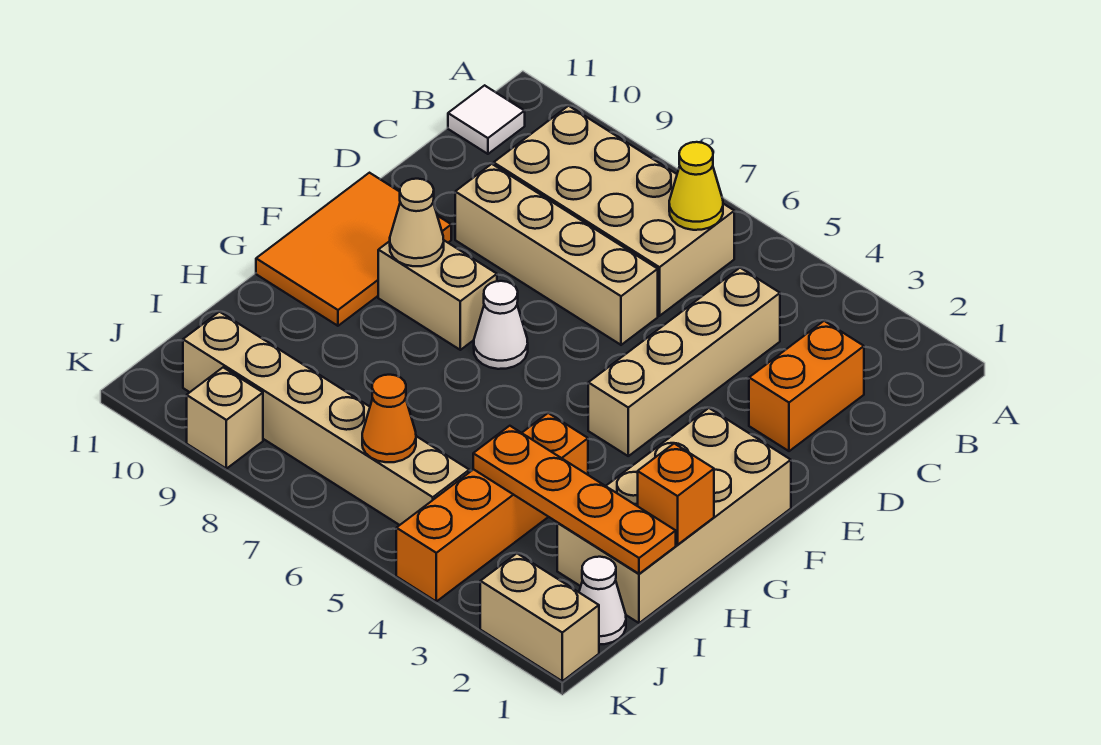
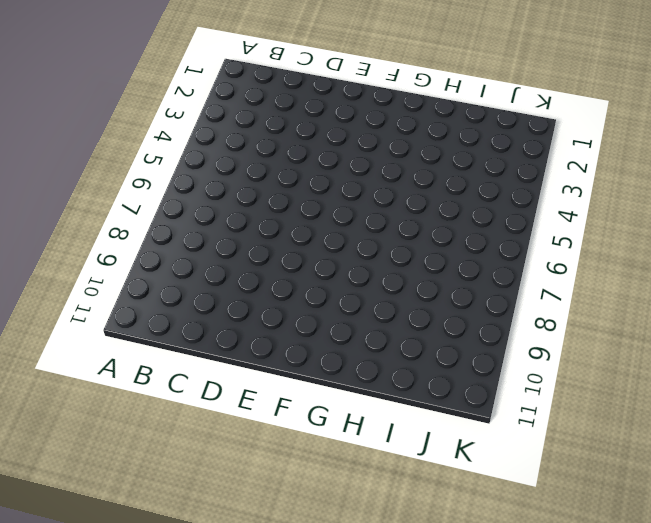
none -> tan 2x4 brick [494,106,734,316]
none -> white 1x1 tile [448,85,525,154]
none -> orange 1x2 brick [749,321,864,451]

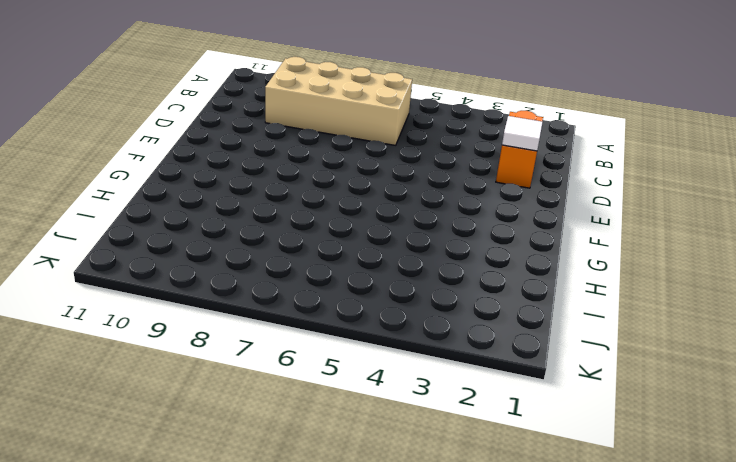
white 1x1 tile [502,116,543,151] -> white 1x1 tile moved to [448,85,525,154]
none -> tan 1x4 brick [588,268,780,456]
none -> tan 1x4 brick [455,164,658,345]
none -> orange 2x3 tile [256,173,451,326]

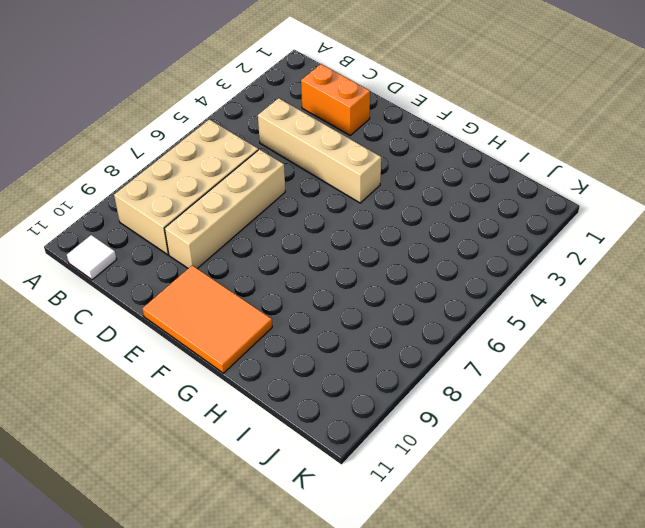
none -> tan 2x4 brick [557,408,791,623]
none -> white 1x1 cone [474,281,528,369]
none -> tan 1x2 brick [378,241,497,350]

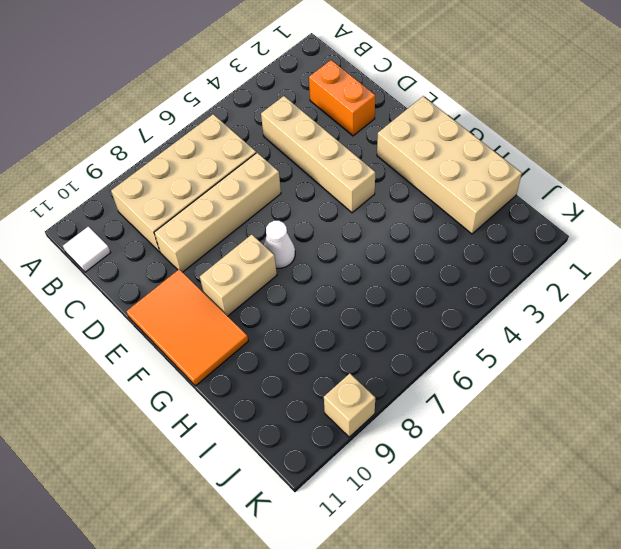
none -> orange 1x4 brick [396,413,588,601]
none -> white 1x1 cone [579,557,626,644]
none -> tan 1x6 brick [183,312,469,525]

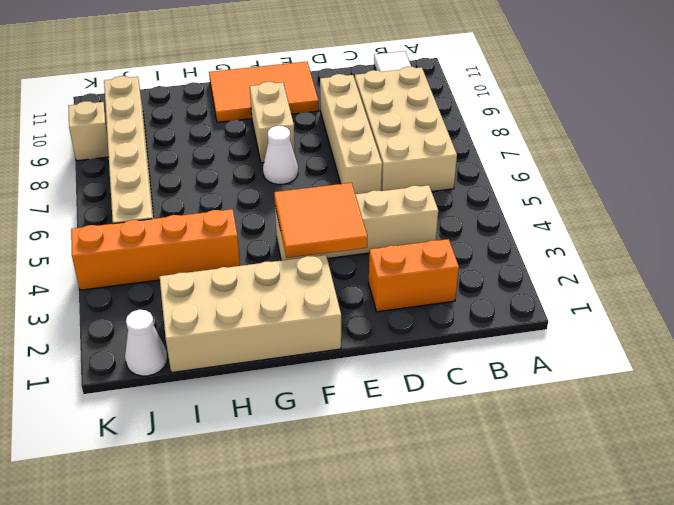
orange 2x2 tile [274,183,367,258] -> none
none -> tan 1x2 brick [480,554,599,681]
none -> yellow 1x1 cone [669,142,723,230]
none -> tan 1x1 cone [390,179,444,266]

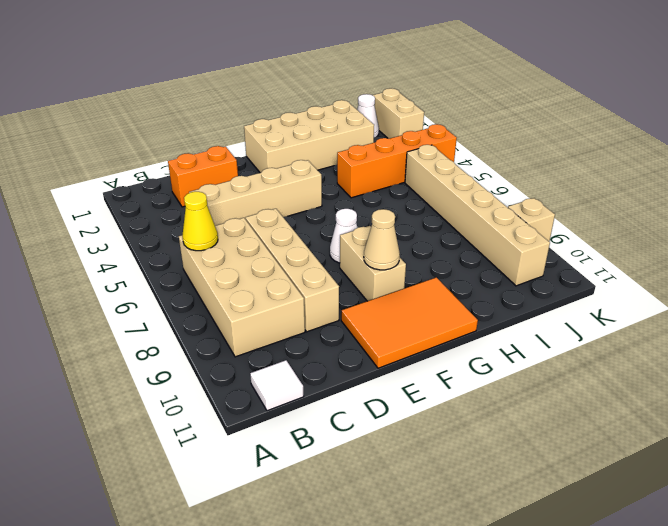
none -> orange 1x1 brick [638,444,714,545]
none -> orange 1x4 plate [473,426,676,574]
none -> orange 1x1 cone [362,375,416,462]

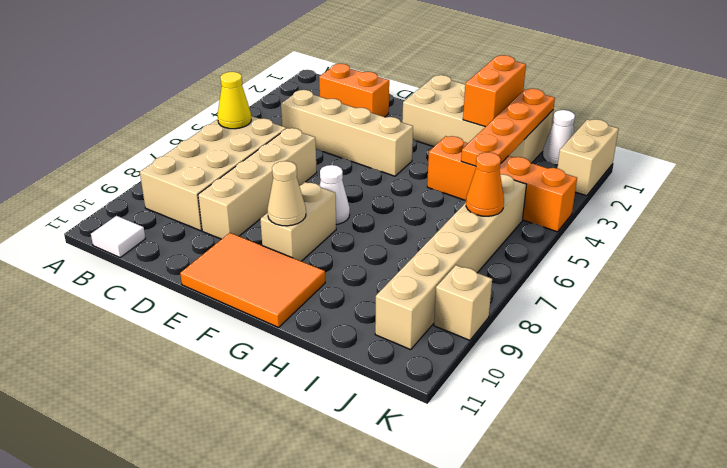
orange 1x2 brick [463,55,526,127] -> orange 1x1 brick [638,444,714,545]

